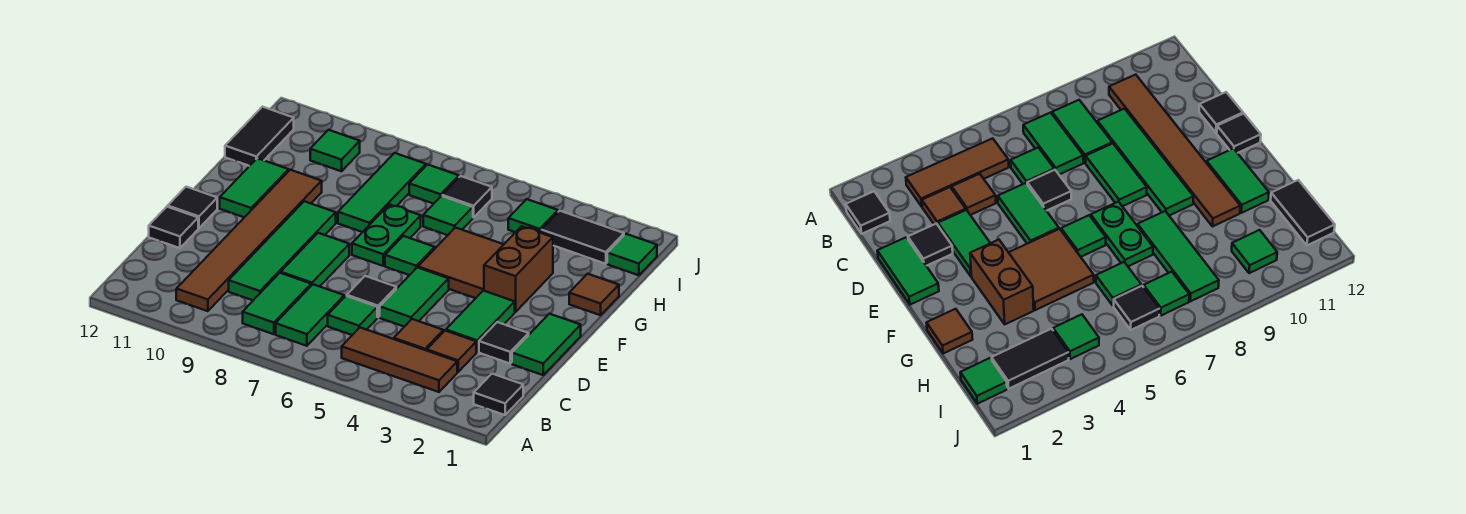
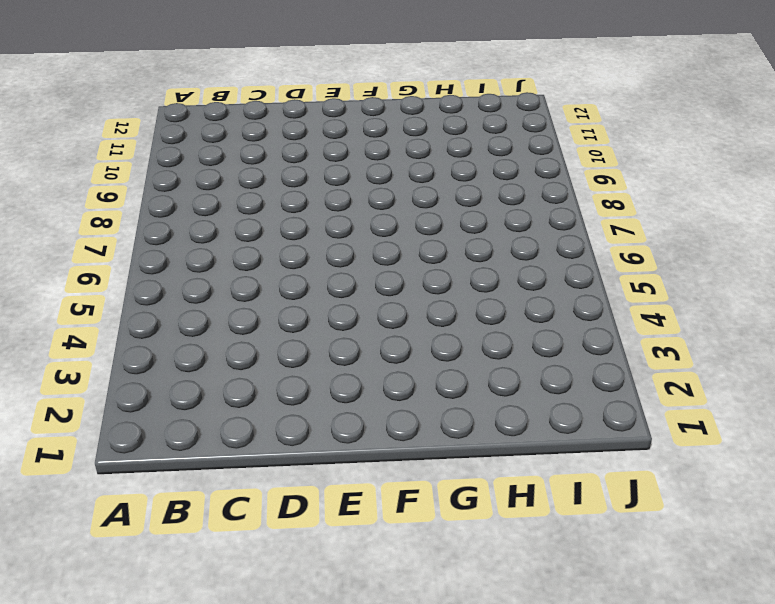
none -> black 1x1 tile [474,374,523,415]
none -> brown 1x3 tile [342,328,457,392]
none -> green 1x2 tile [276,284,344,346]
none -> green 1x2 tile [243,273,311,334]

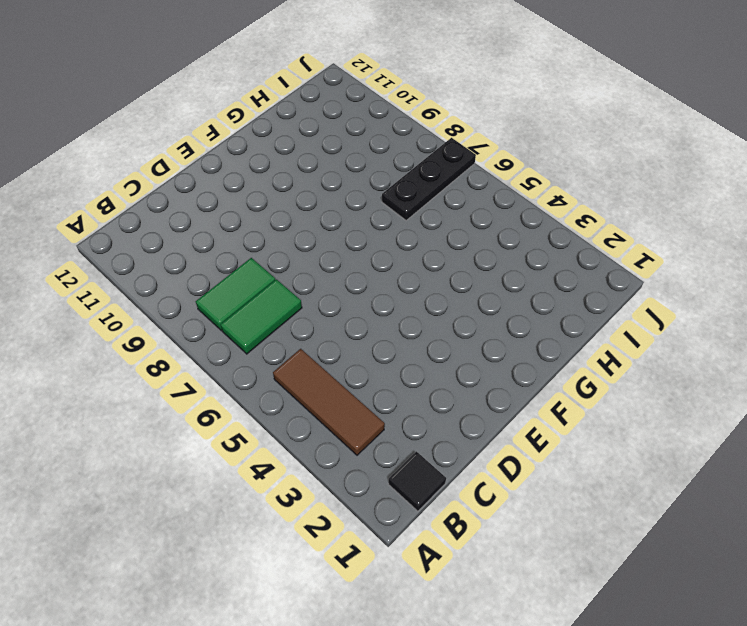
black 1x3 plate [382,138,476,220] -> green 1x1 tile [409,164,459,204]
none -> brown 1x6 tile [176,170,322,311]
none -> brown 1x1 tile [427,330,476,372]
none -> brown 1x1 tile [394,319,443,351]
none -> green 1x1 tile [328,296,377,335]

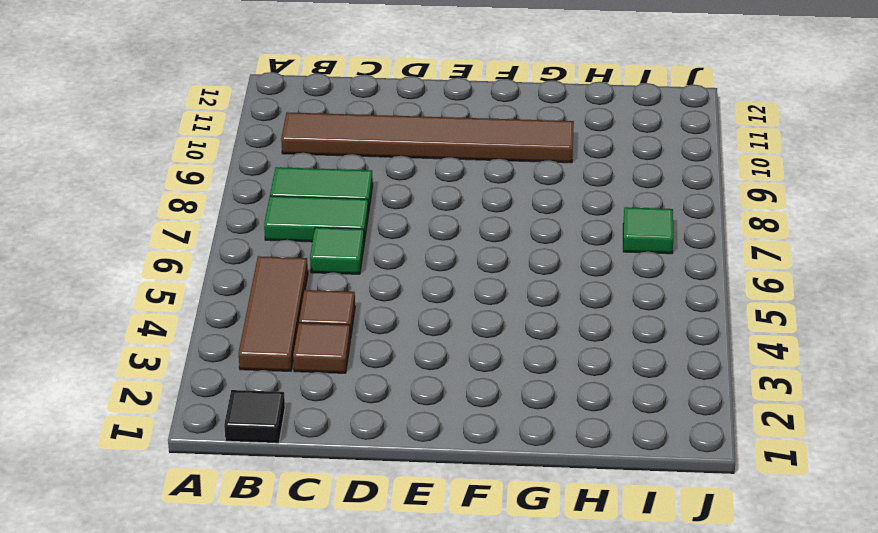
none -> green 1x4 tile [229,201,336,300]
none -> green 1x2 tile [512,314,581,375]
none -> black 1x1 tile [479,322,529,364]
none -> green 1x2 tile [446,291,515,352]

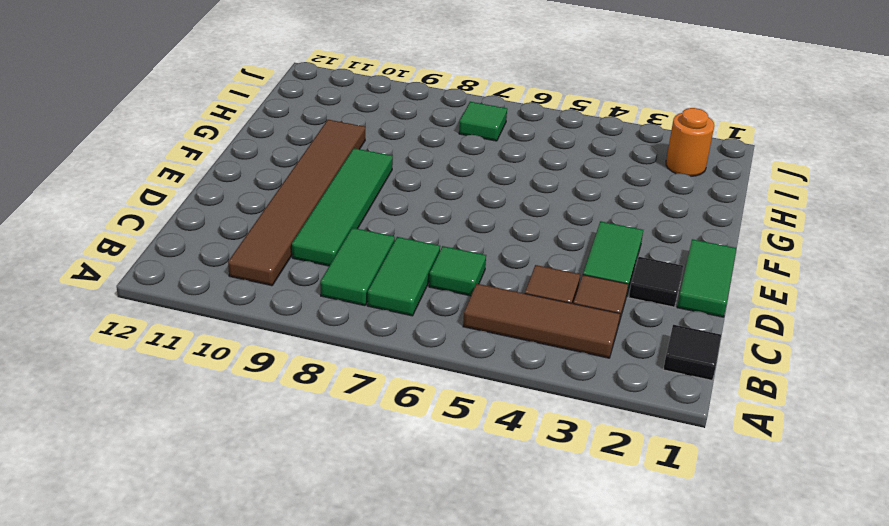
orange 1x1 round brick [666,108,714,176] -> black 1x2 tile [541,211,624,264]
none -> green 1x2 tile [380,268,449,327]
none -> black 1x1 tile [347,276,396,317]
none -> green 1x2 tile [281,233,349,287]
none -> black 1x1 tile [149,207,198,248]

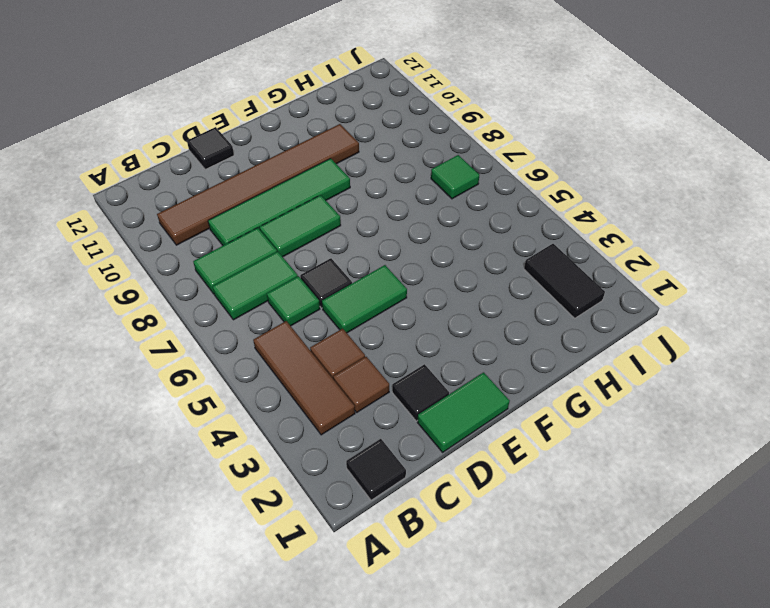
none -> green 1x2 tile [446,291,515,352]
none -> black 1x1 tile [168,187,217,228]
none -> brown 1x2 brick [484,226,553,312]
none -> brown 2x2 tile [418,228,504,298]

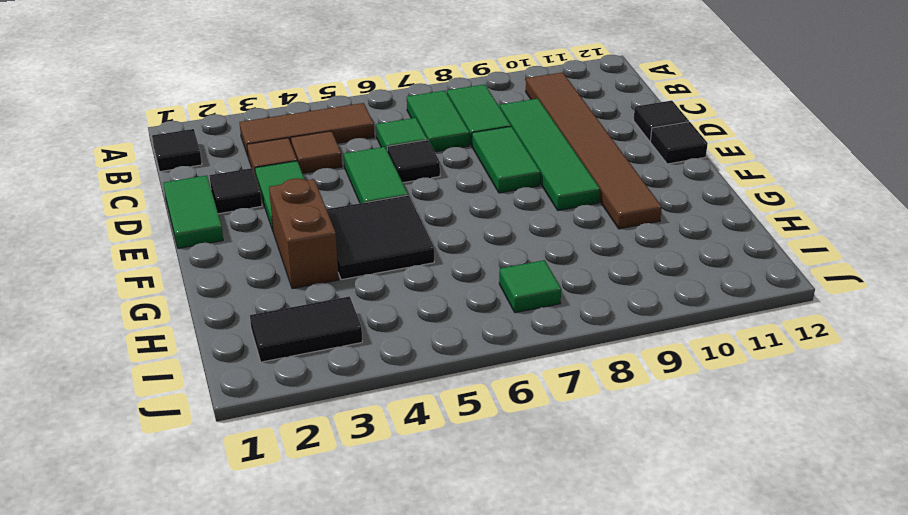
black 2x2 tile [327,195,434,280] -> brown 2x2 tile [418,228,504,298]
none -> green 1x1 tile [385,236,435,275]
none -> green 1x2 plate [352,204,421,266]
none -> green 1x2 tile [220,158,289,217]
none -> brown 1x1 tile [569,274,619,315]

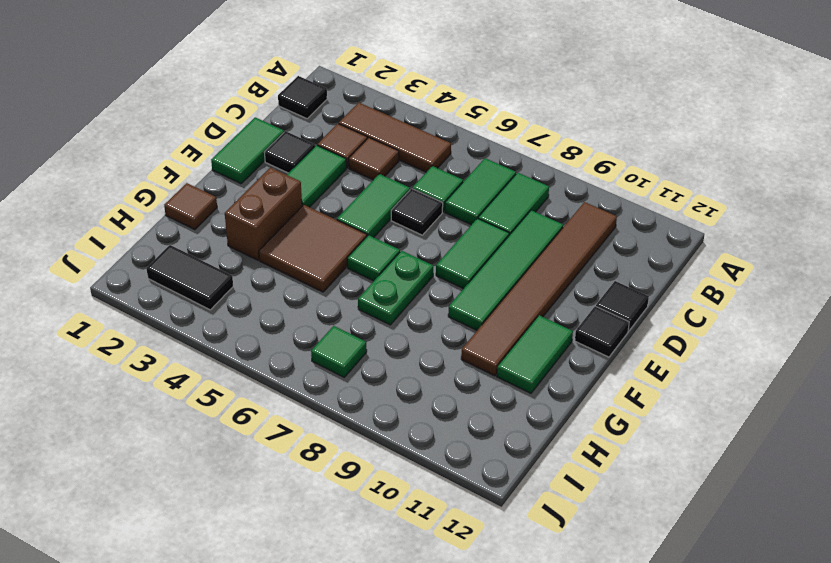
none -> green 1x3 tile [338,153,426,232]
none -> green 1x1 tile [423,196,473,235]
none -> black 1x2 tile [225,107,294,166]
none -> green 1x1 tile [607,234,657,275]

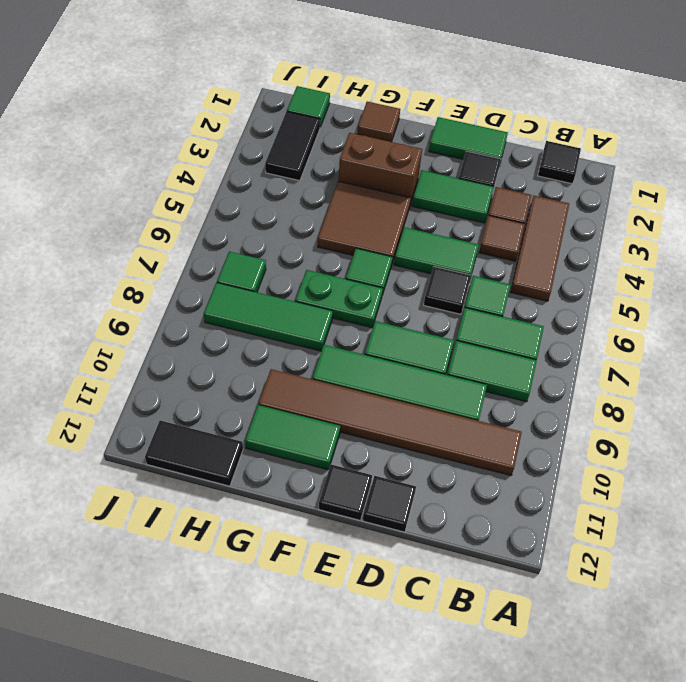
none -> green 1x1 tile [423,196,473,235]
none -> green 1x1 tile [508,199,558,233]
none -> black 1x1 tile [442,176,492,218]
none -> green 1x1 tile [310,130,360,171]

